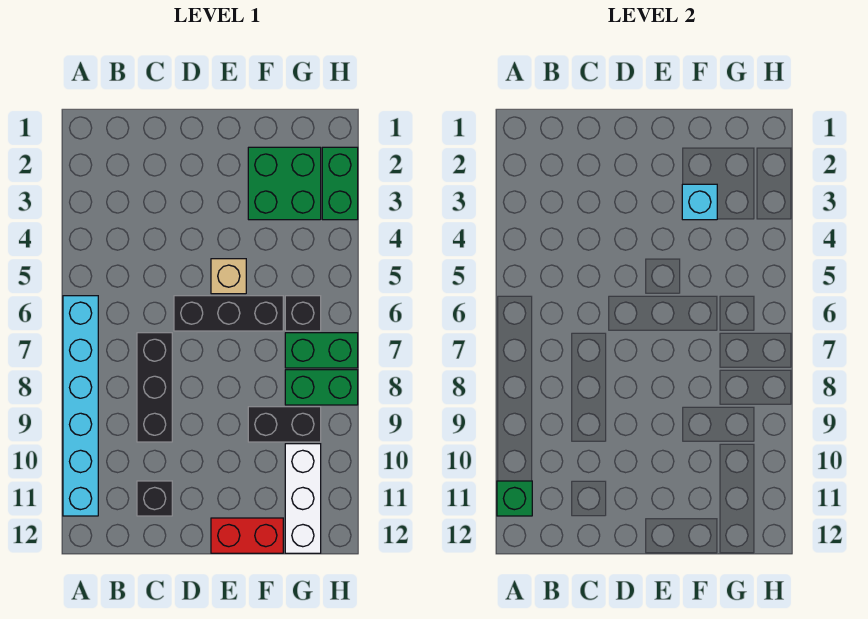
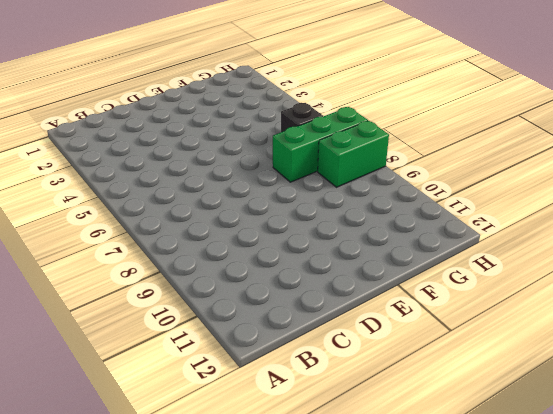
green 1x3 brick [273,107,368,182] -> green 1x2 brick [285,333,358,368]
none -> cyan 1x6 brick [63,296,98,516]
none -> black 1x3 brick [137,333,172,442]
none -> black 1x1 brick [137,481,172,516]

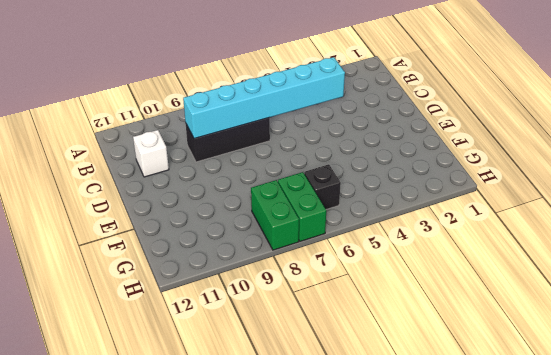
cyan 1x6 brick [183,57,345,139] -> cyan 1x6 brick moved to [63,296,98,516]
white 1x1 brick [133,130,169,177] -> black 1x1 brick [137,481,172,516]
none -> black 1x3 brick [174,296,283,331]
none -> tan 1x1 brick [211,259,246,294]
none -> red 1x2 brick [211,518,283,553]

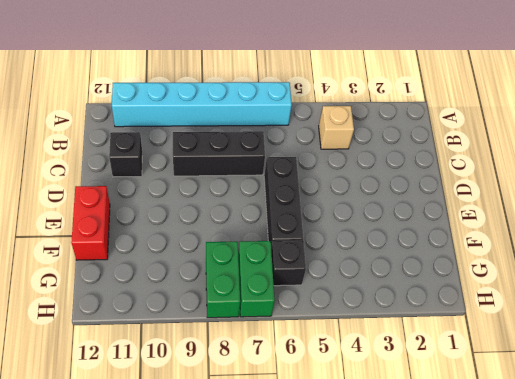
tan 1x1 brick [319,106,354,149] -> tan 1x1 brick moved to [211,259,246,294]
none -> green 2x2 brick [248,147,321,220]
none -> black 1x2 brick [248,407,321,442]
none -> white 1x3 brick [285,444,321,553]

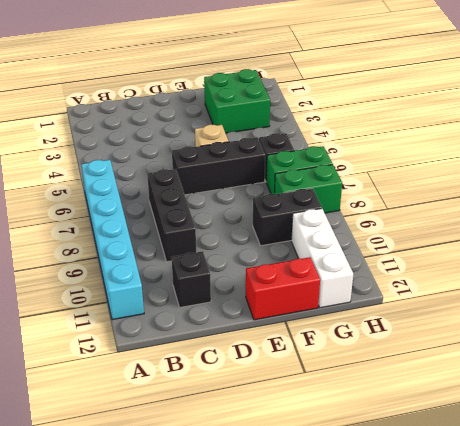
none -> green 1x2 brick [322,147,358,220]
none -> green 1x1 brick [497,481,532,516]
none -> cyan 1x1 brick [682,184,717,220]

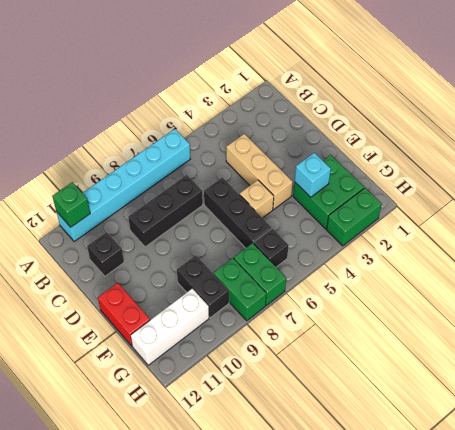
tan 1x3 brick [226,134,293,209] -> none

